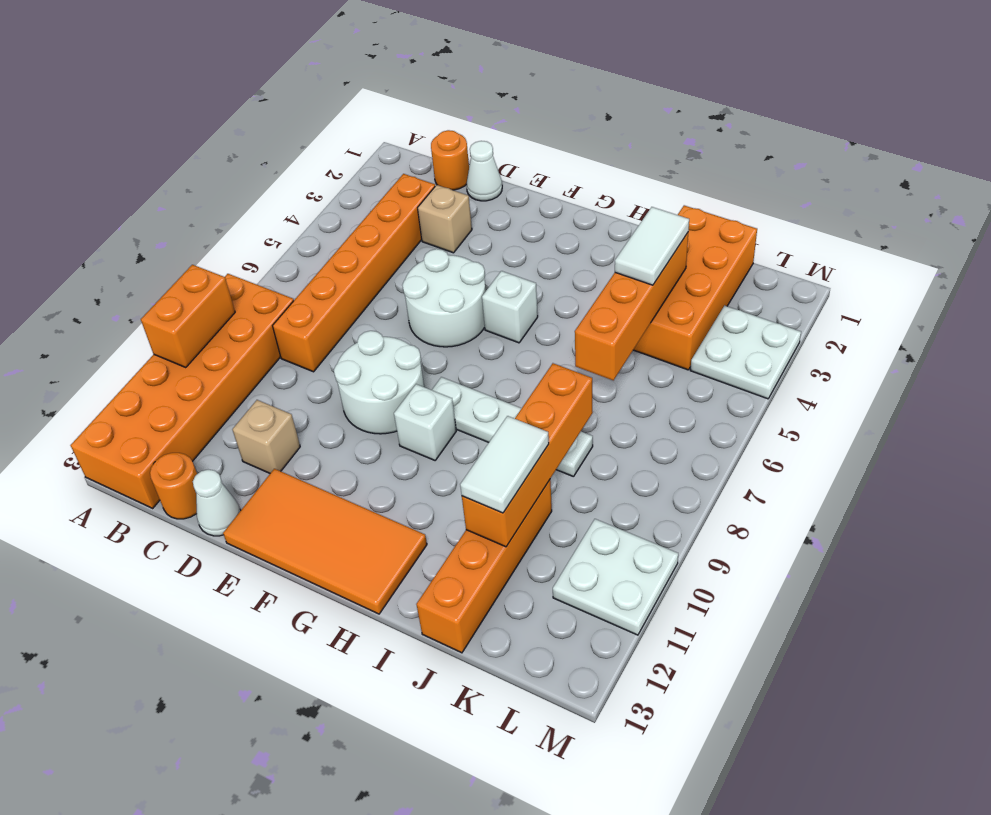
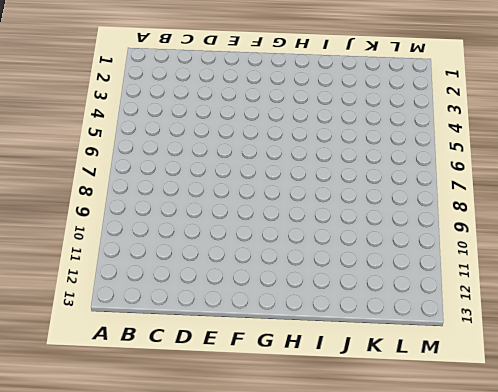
none -> orange 2x6 brick [71,274,294,508]
none -> orange 1x1 round brick [431,130,469,190]
none -> orange 1x6 brick [273,174,435,372]

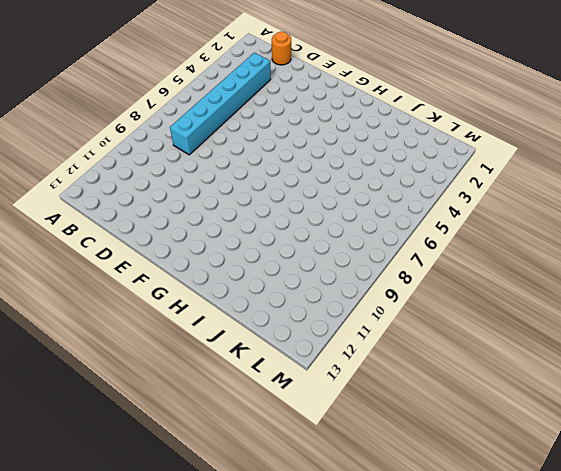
cyan 1x6 brick [170,53,271,155] -> orange 1x6 brick [273,174,435,372]
none -> orange 2x6 brick [71,274,294,508]
none -> orange 1x1 round brick [150,453,197,519]
none -> white 1x1 cone [466,141,502,201]

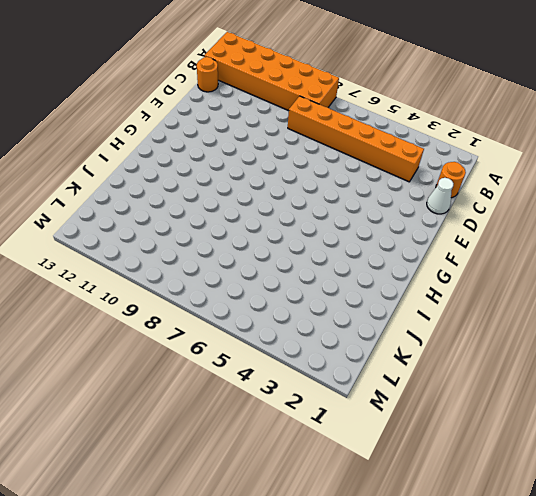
none -> tan 1x1 brick [418,185,472,253]
none -> tan 1x1 brick [232,400,300,473]
none -> white 1x1 cone [193,470,241,536]

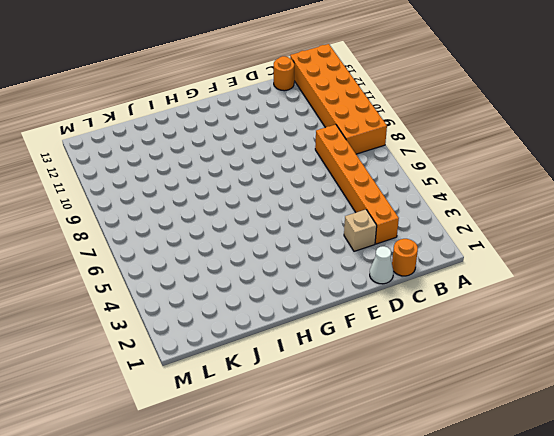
none -> tan 1x1 brick [232,400,300,473]
none -> white 1x1 cone [193,470,241,536]
none -> white 2x2 round brick [402,249,486,347]

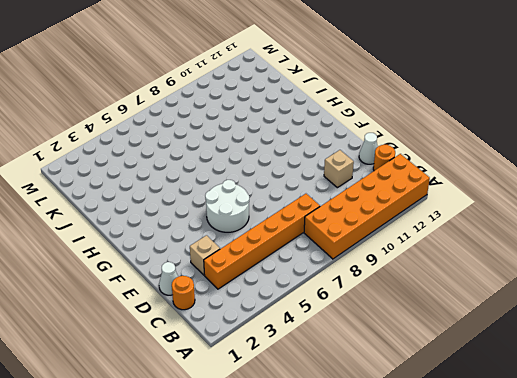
none -> white 2x2 round brick [334,331,424,434]
none -> orange 2x4 tile [223,469,427,614]
none -> white 1x1 brick [482,271,538,343]

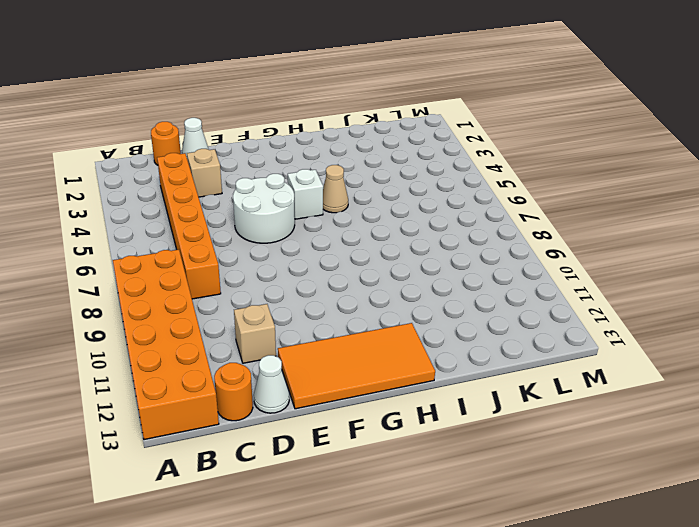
tan 1x1 cone [323,165,348,213] -> none
none -> white 2x2 round brick [334,331,424,434]
none -> white 1x4 plate [432,377,593,477]
none -> white 1x1 brick [394,384,456,460]

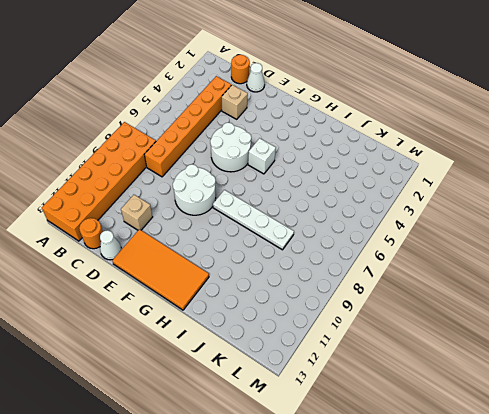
none -> white 1x1 brick [394,384,456,460]
none -> orange 2x4 brick [633,205,757,370]
none -> orange 1x4 brick [416,480,552,653]

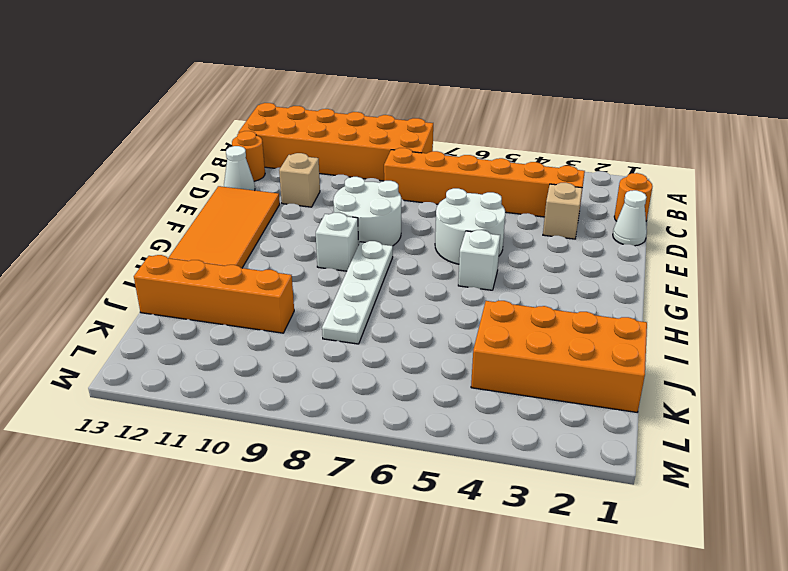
none -> white 2x2 plate [690,305,801,399]
none -> white 2x2 plate [553,519,678,635]
none -> orange 1x2 brick [141,265,235,367]

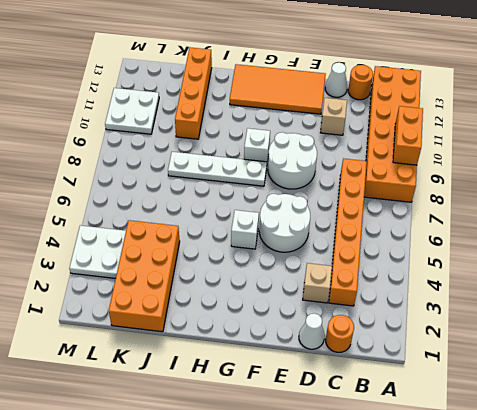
none -> orange 1x4 brick [575,233,688,380]
none -> orange 1x4 brick [462,363,593,547]
none -> white 1x2 tile [615,207,689,285]

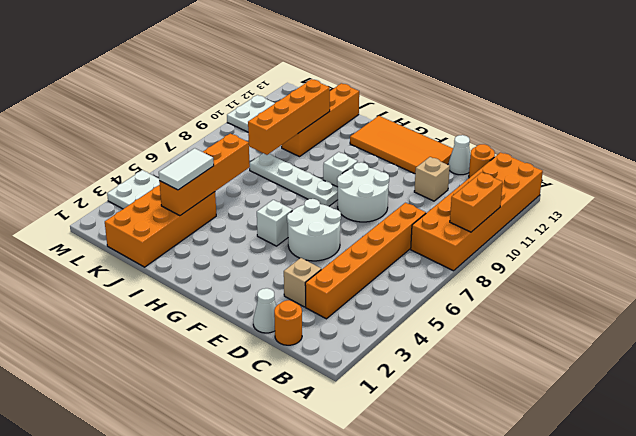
none -> white 1x2 tile [460,416,549,513]

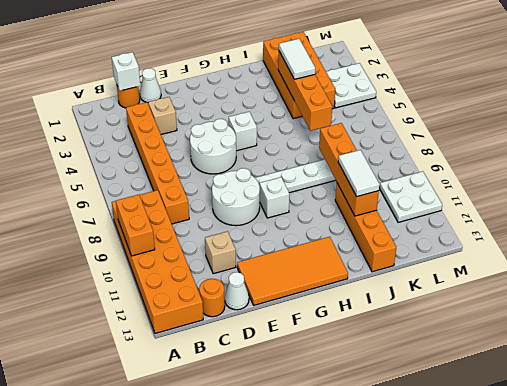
white 1x1 brick [112,52,140,91] -> none

